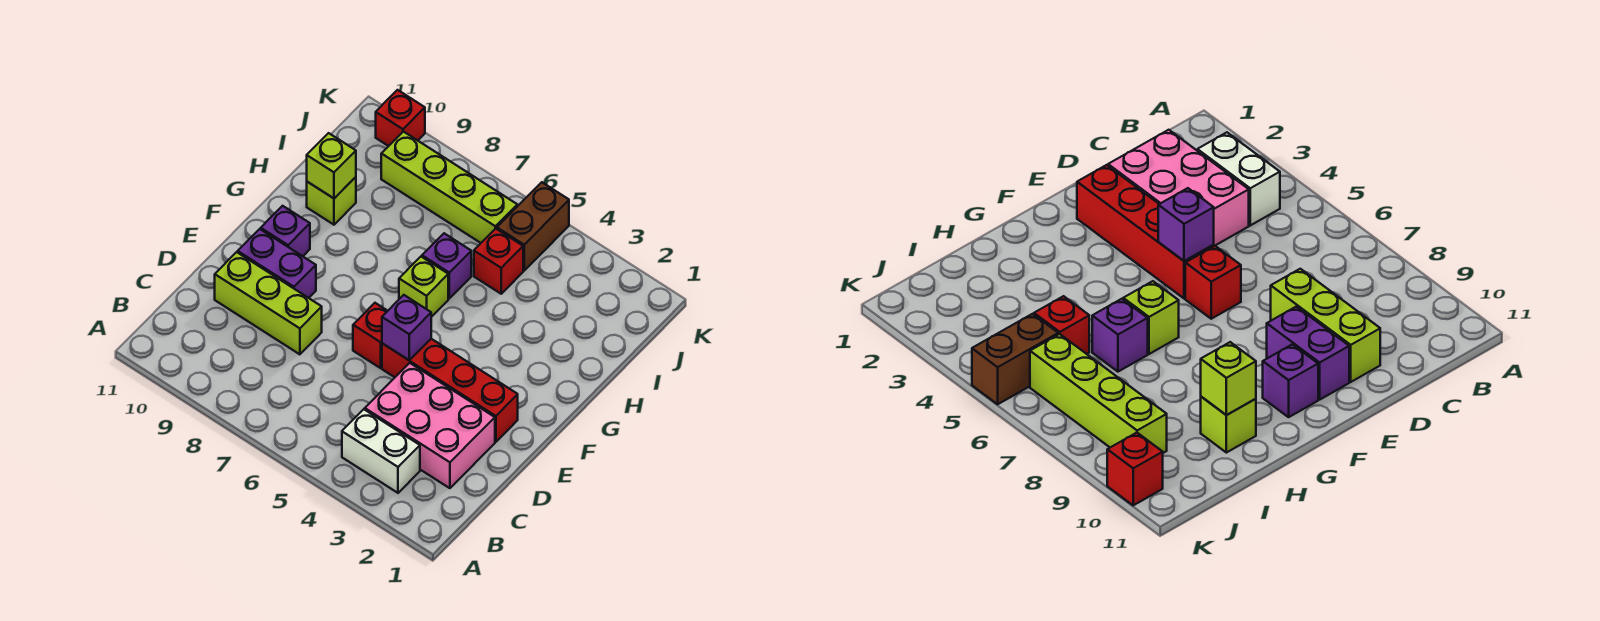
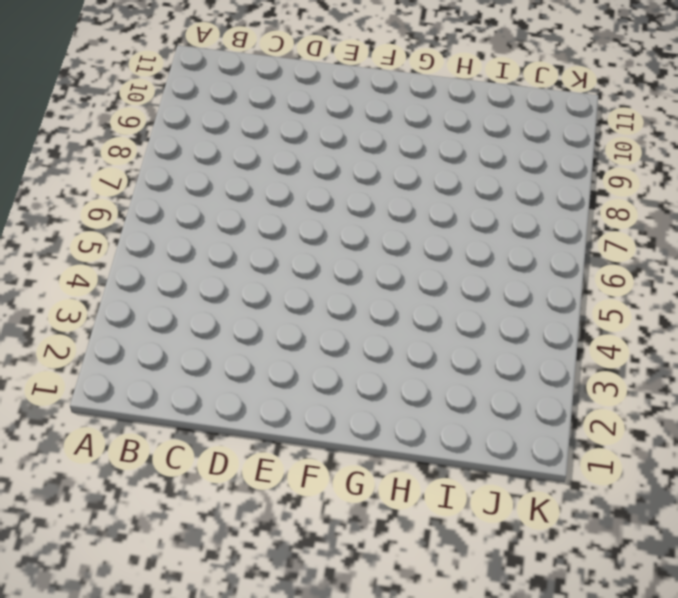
none -> white 1x2 brick [342,409,420,493]
none -> pink 2x3 brick [365,363,495,488]
none -> lime 1x3 brick [215,252,322,354]

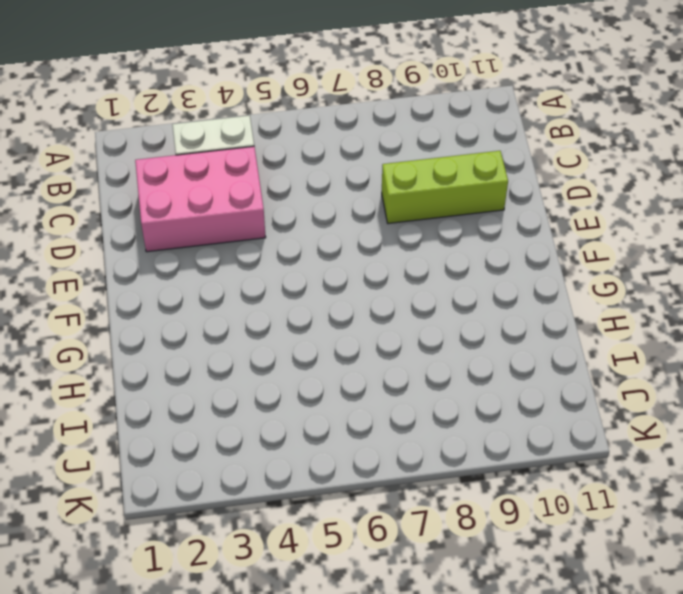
none -> red 1x4 brick [382,339,518,442]
none -> red 1x1 brick [353,303,387,368]
none -> purple 1x2 brick [238,229,316,298]

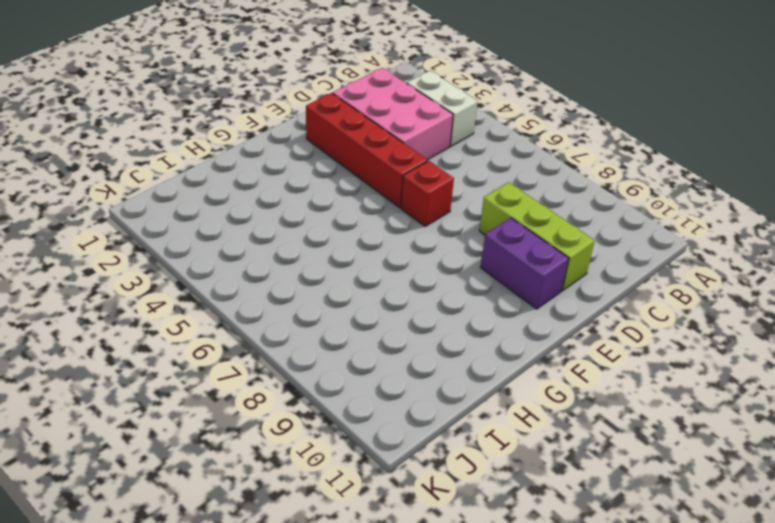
none -> purple 1x1 brick [261,206,310,256]
none -> lime 1x1 brick [399,257,448,317]
none -> purple 1x1 brick [422,233,471,298]

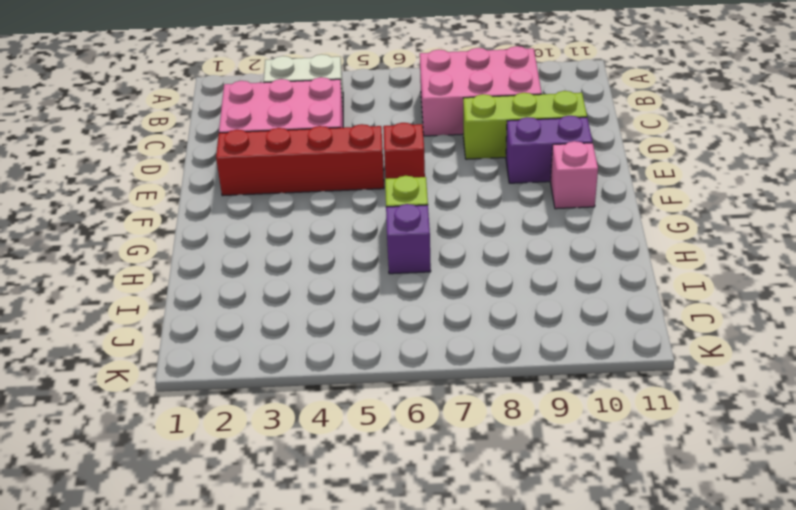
pink 2x3 brick [420,46,542,136] -> none
pink 1x1 brick [551,141,598,209] -> purple 1x1 brick [261,206,310,256]
none -> lime 1x1 brick [307,177,356,225]
none -> red 1x1 brick [474,229,523,294]
none -> brown 1x2 brick [497,182,569,271]

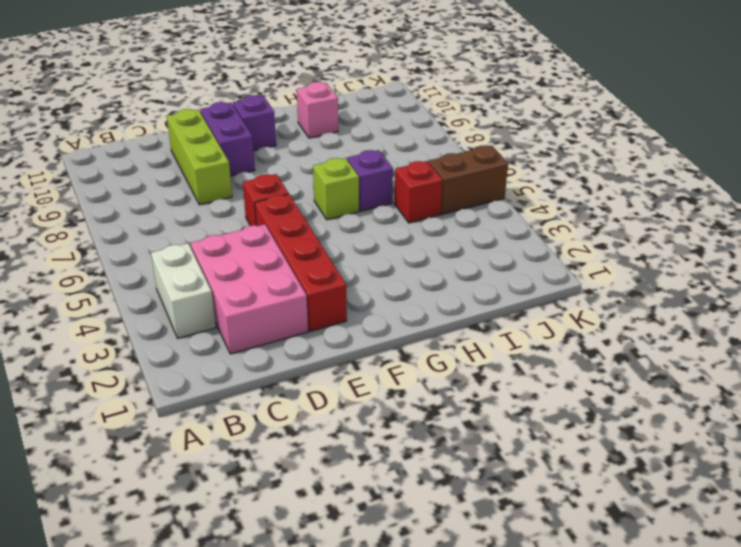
pink 1x1 brick [297,82,338,138] -> lime 1x1 brick [307,177,356,225]
none -> lime 1x4 brick [381,132,517,243]
none -> red 1x1 brick [376,90,425,146]
none -> purple 1x1 brick [382,295,431,360]

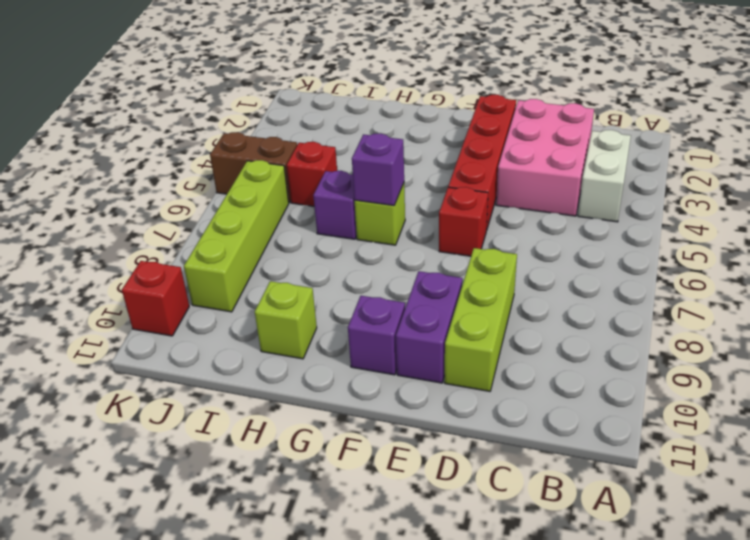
purple 1x1 brick [352,133,404,206] -> purple 1x1 brick moved to [382,295,431,360]
none -> lime 1x1 brick [307,133,356,198]

